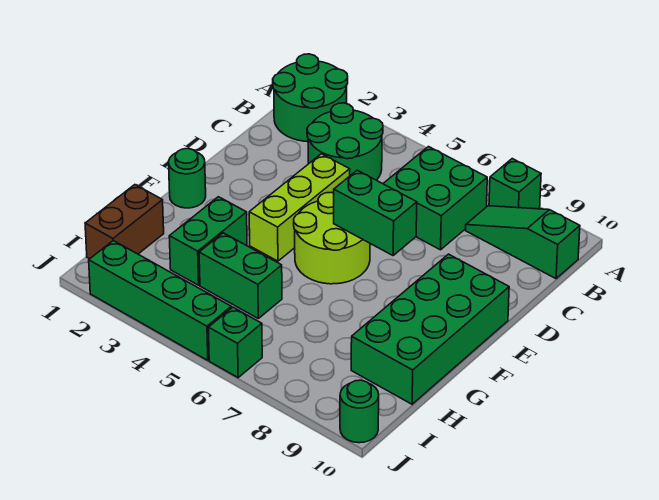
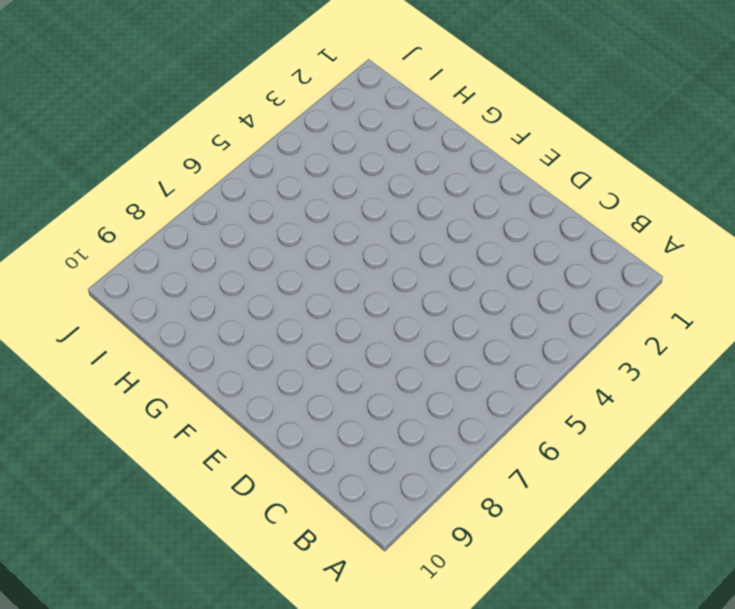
none -> green 2x2 round brick [273,54,348,142]
none -> green 1x1 brick [489,159,541,209]
none -> green 2x2 round brick [307,103,383,180]

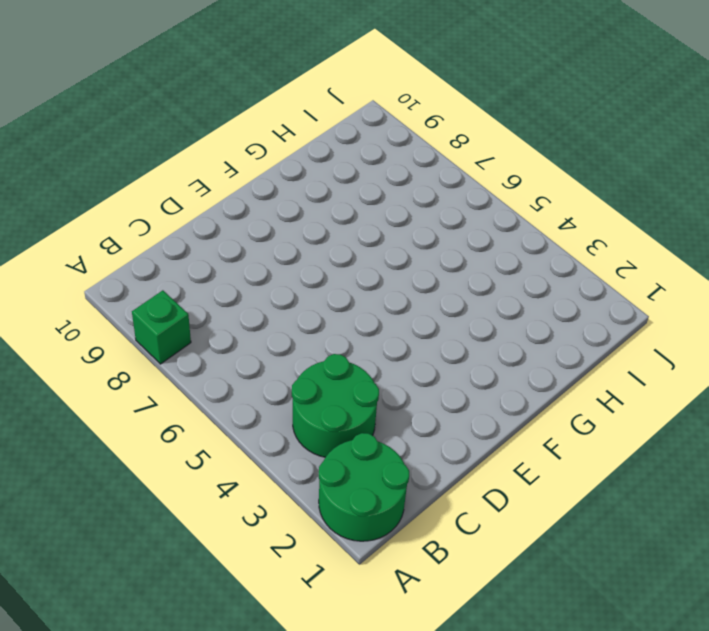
none -> green 2x2 brick [383,147,487,250]
none -> green 1x3 slope [466,206,580,279]
none -> lime 1x3 brick [249,154,350,261]

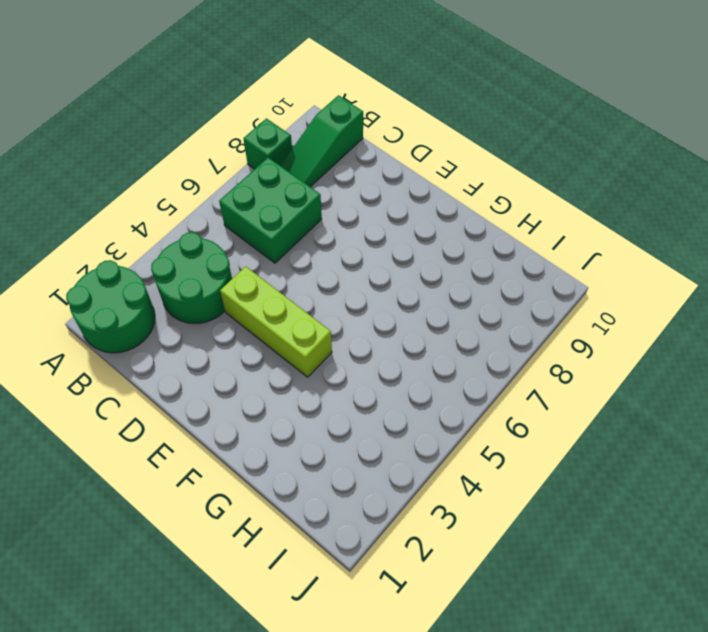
none -> lime 2x2 round brick [294,192,370,284]
none -> green 2x4 brick [351,254,509,404]
none -> green 1x1 round brick [169,149,206,208]

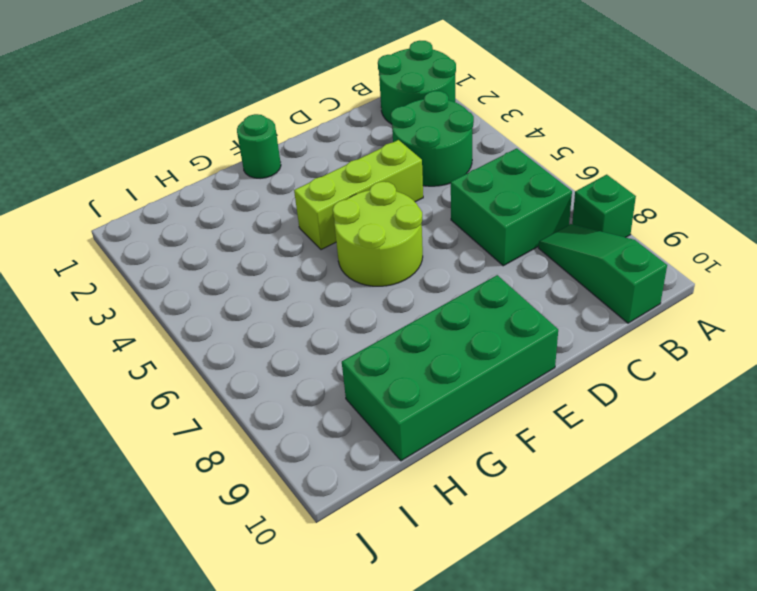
none -> green 1x2 brick [169,197,247,285]
none -> brown 1x2 brick [85,185,164,259]
none -> green 1x2 brick [199,233,282,318]

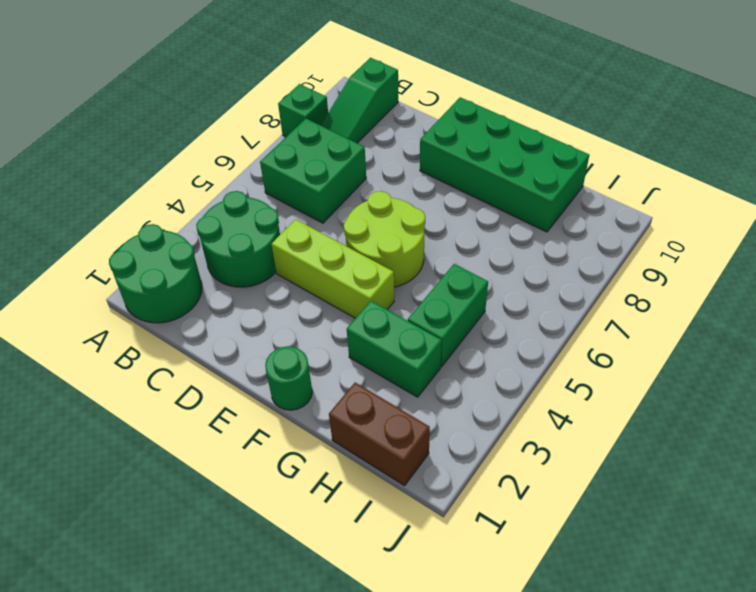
none -> green 1x4 brick [89,241,231,360]
none -> green 1x1 brick [208,307,262,378]
none -> green 1x1 round brick [340,380,379,443]

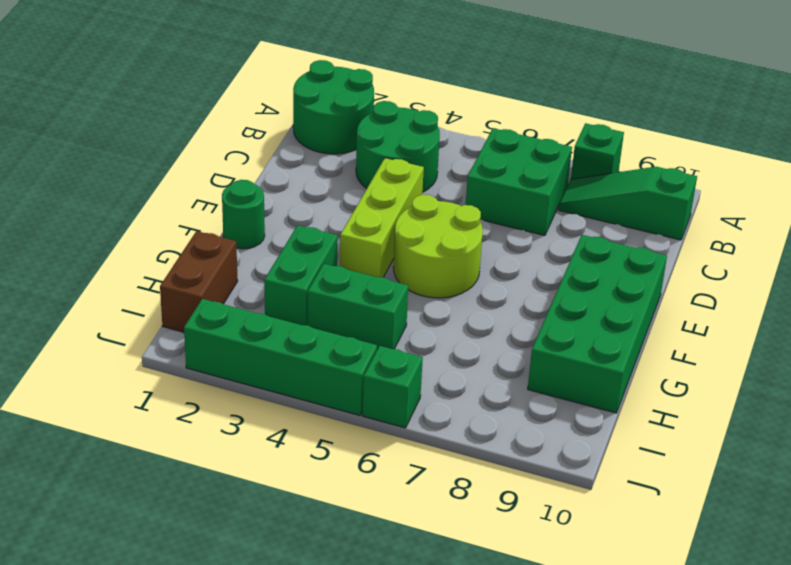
none -> green 1x1 round brick [340,380,379,443]
none -> green 1x2 brick [334,170,417,255]

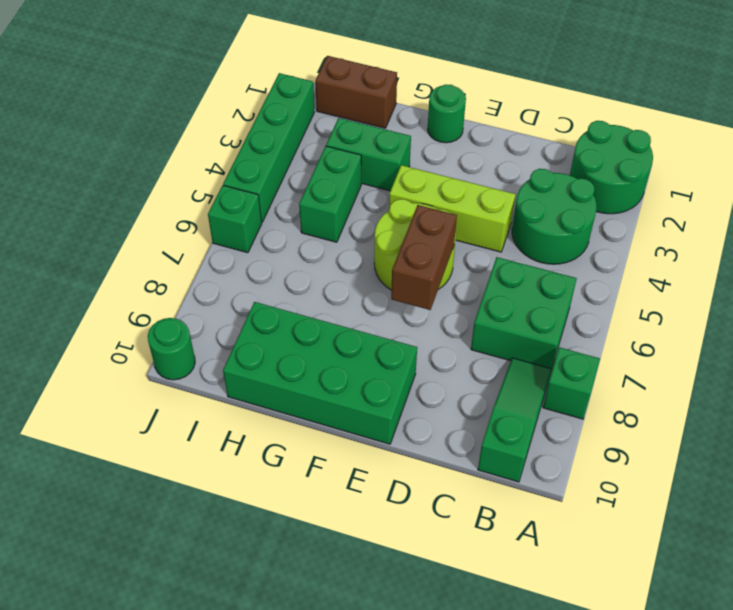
brown 1x2 brick [391,205,457,310] -> green 1x2 brick [334,170,417,255]

